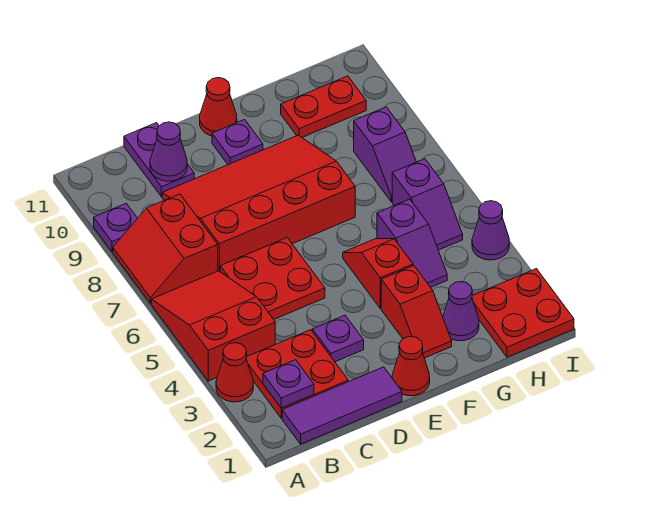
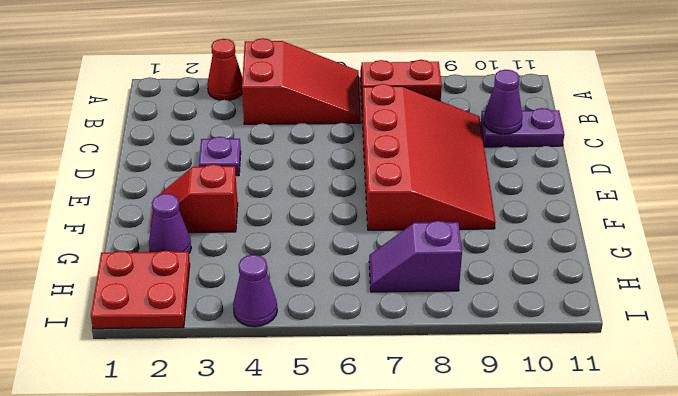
none -> purple 1x1 plate [94,204,137,252]
none -> purple 1x3 tile [282,367,402,444]
none -> red 2x2 plate [246,330,348,418]

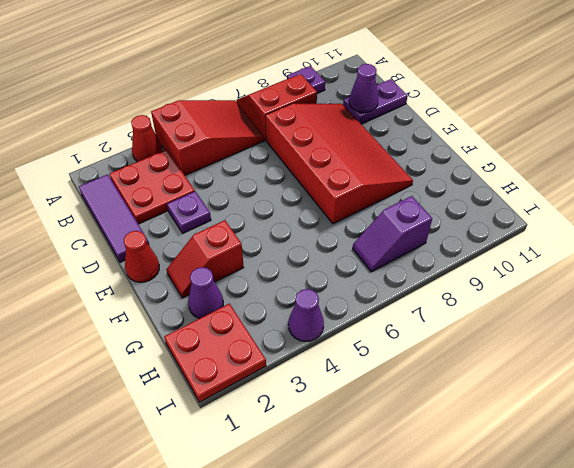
none -> red 2x2 plate [220,238,325,319]
none -> purple 1x1 plate [212,120,263,165]
none -> red 1x1 cone [200,78,237,136]

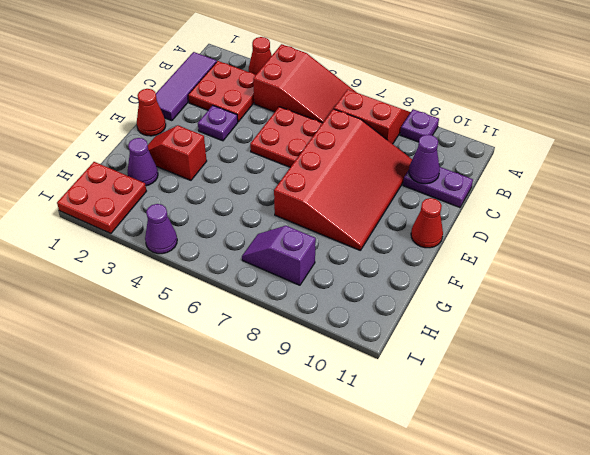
none -> purple 1x1 plate [212,120,263,165]
none -> red 1x2 slope [343,239,413,309]
none -> purple 1x2 slope [377,199,447,287]

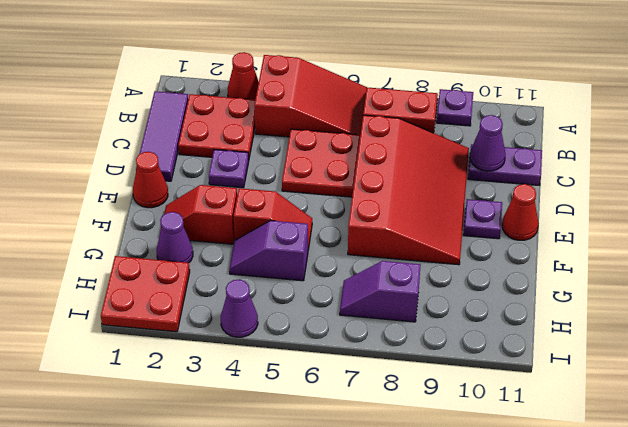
none -> red 1x2 plate [281,76,366,137]
none -> purple 1x2 slope [392,159,463,250]
none -> purple 1x1 plate [263,360,314,408]

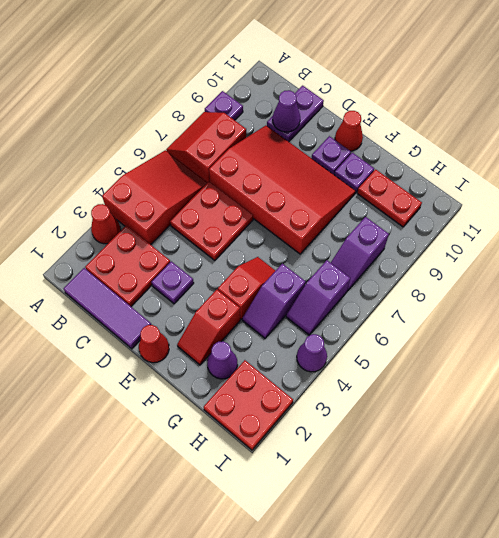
purple 1x1 plate [334,153,374,192] -> purple 1x1 plate moved to [263,360,314,408]

